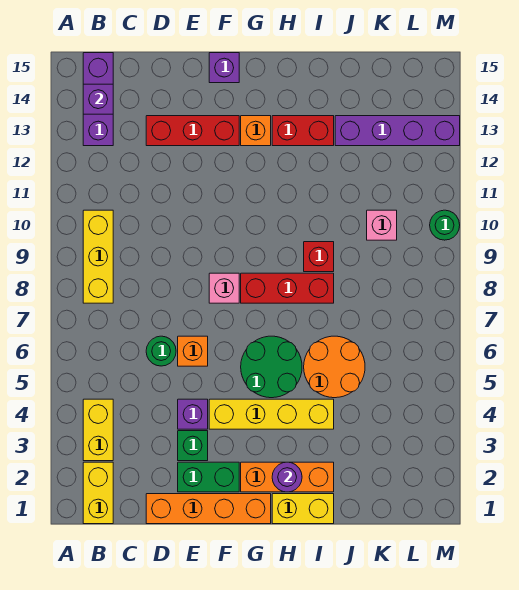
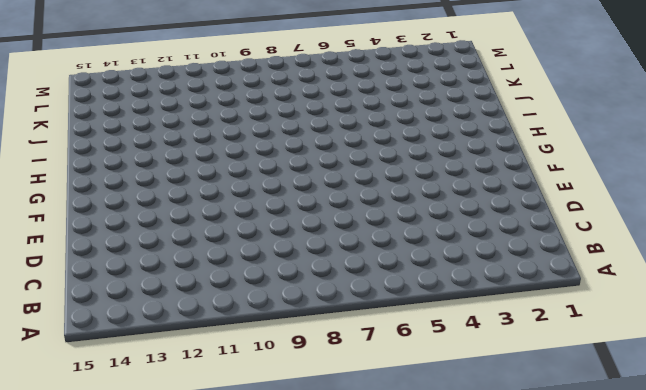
none -> yellow 1x2 brick [83,462,113,524]
none -> yellow 1x2 brick [83,399,113,461]
none -> yellow 1x3 brick [83,210,113,303]

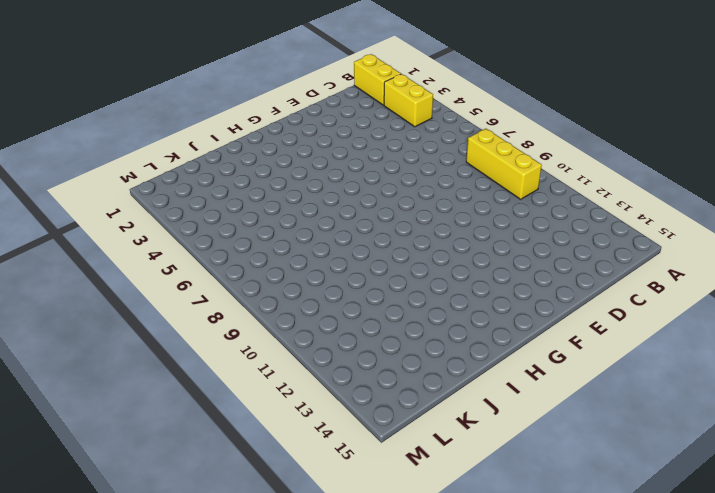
none -> purple 1x3 brick [83,53,113,146]
none -> orange 1x4 brick [146,494,271,524]
none -> green 1x1 round brick [146,336,176,366]

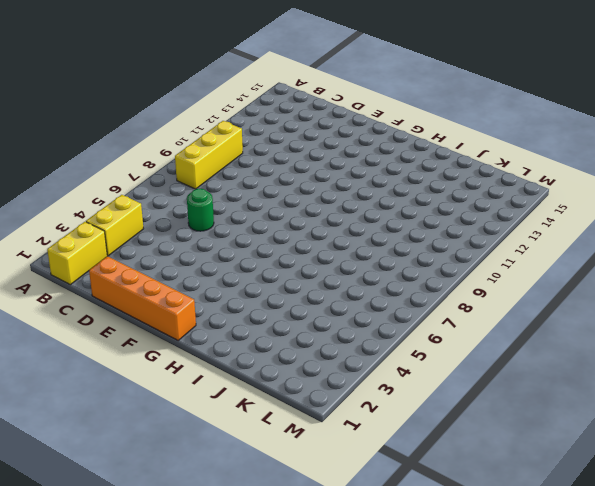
none -> purple 1x3 brick [83,53,113,146]
none -> red 1x3 brick [146,116,239,146]
none -> green 1x2 brick [178,462,239,492]

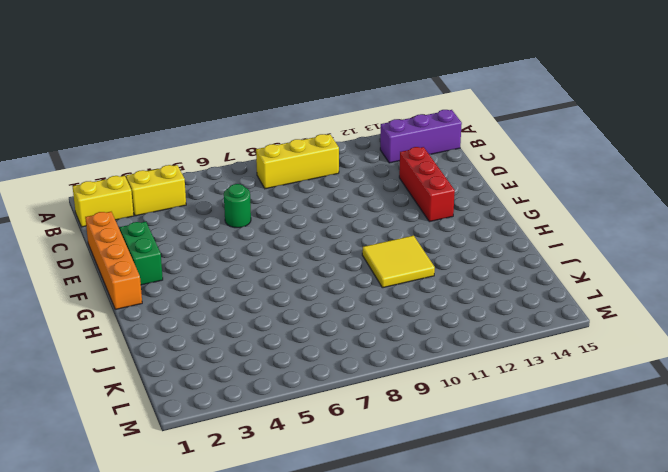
yellow 2x2 tile [362,236,435,288] -> none
none -> green 1x1 brick [178,431,208,461]
none -> purple 1x1 brick [178,399,208,429]
none -> orange 1x1 brick [178,336,208,366]

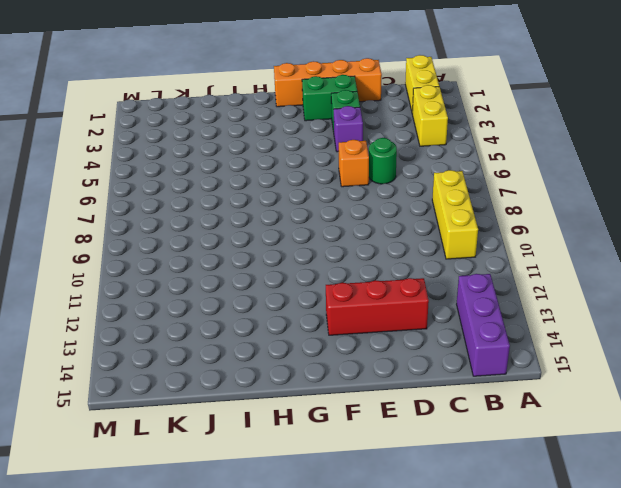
none -> yellow 1x4 brick [209,399,334,429]
none -> pink 1x1 brick [209,273,239,303]
none -> purple 1x1 brick [209,53,239,83]

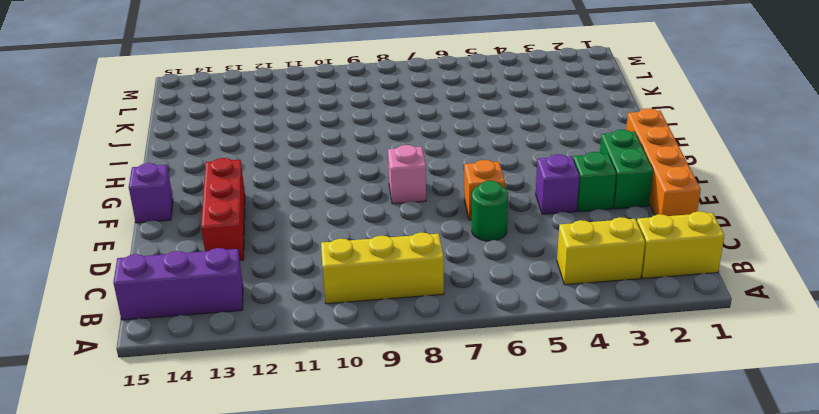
none -> yellow 1x4 brick [209,399,334,429]
none -> orange 1x3 brick [241,462,334,492]
none -> green 2x2 round brick [241,336,302,398]

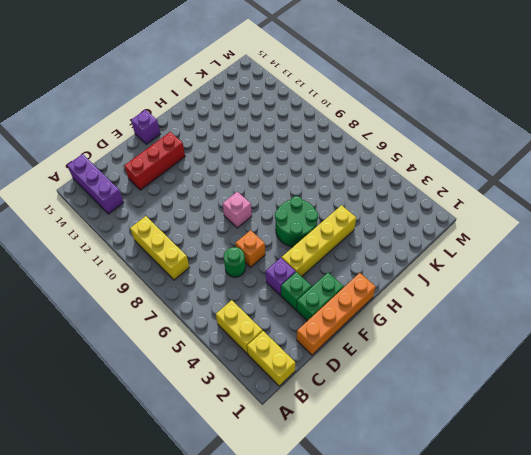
none -> orange 1x3 brick [241,462,334,492]
none -> red 1x3 brick [241,273,334,303]
none -> orange 1x1 brick [241,116,271,146]

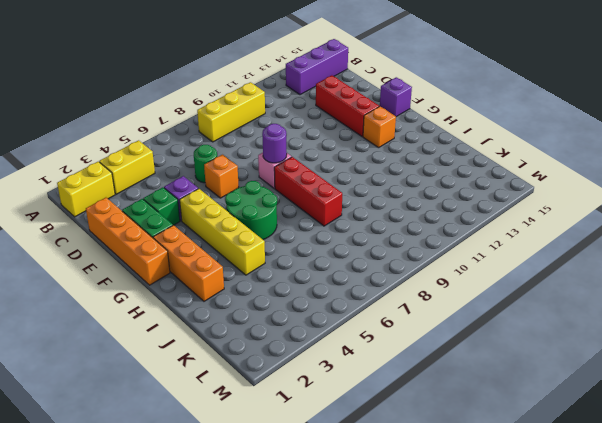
purple 1x1 round brick [262,124,287,163] -> purple 1x1 round brick moved to [272,462,302,492]
none -> yellow 1x2 brick [272,494,334,524]
none -> red 1x2 brick [272,116,334,146]
none -> orange 2x2 round brick [304,336,365,398]

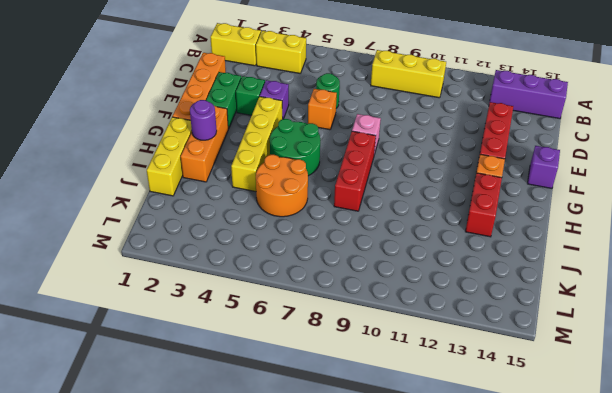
yellow 1x3 brick [147,117,192,196] -> yellow 1x2 brick [272,494,334,524]
none -> red 1x1 brick [304,242,334,272]
none -> purple 1x4 brick [335,116,460,146]
none -> pink 1x1 brick [367,210,397,240]

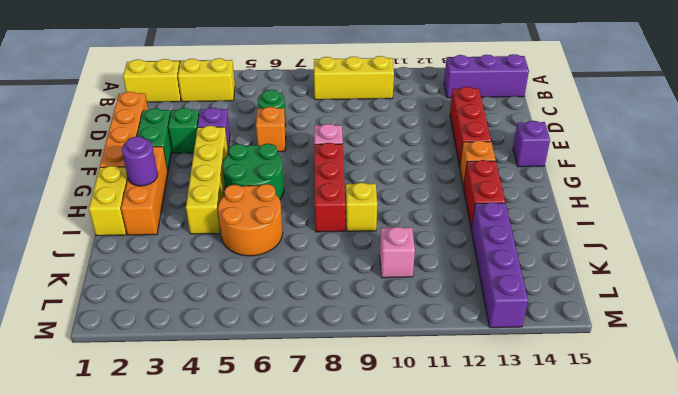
yellow 1x1 brick [346,183,377,231] -> red 1x1 brick [304,242,334,272]
none -> green 1x1 round brick [430,210,460,240]
none -> purple 1x1 brick [83,84,113,114]

